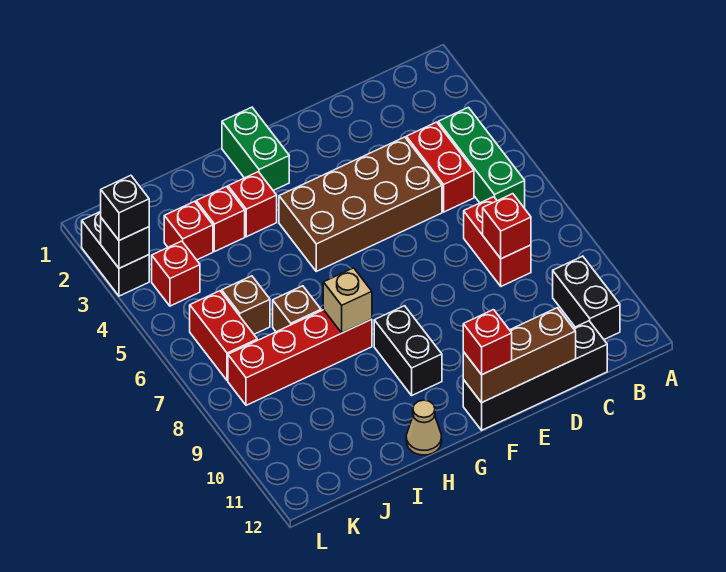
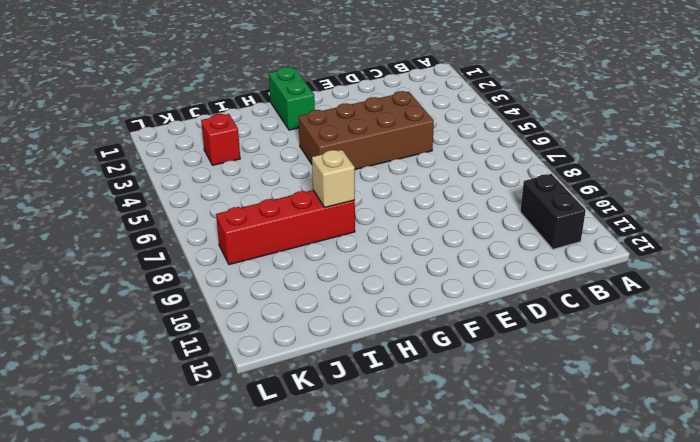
none -> green 1x3 brick [438,107,525,208]
none -> red 1x2 brick [406,122,474,212]
none -> red 1x2 brick [464,197,531,286]

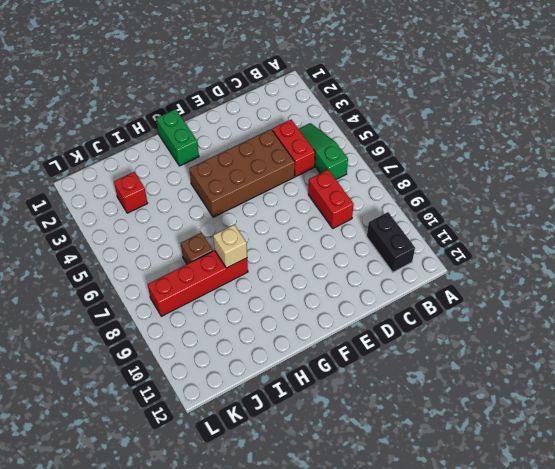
green 1x3 slope [299,123,348,179] -> green 1x3 brick [438,107,525,208]
none -> black 1x4 brick [463,321,607,430]
none -> black 1x2 brick [374,306,442,395]
none -> red 1x1 brick [228,172,277,237]

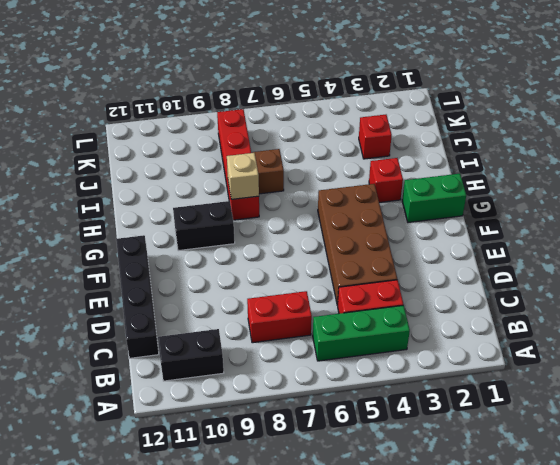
none -> tan 1x1 cone [406,400,442,455]
none -> red 1x1 brick [196,187,245,252]
none -> brown 1x1 brick [222,276,270,334]

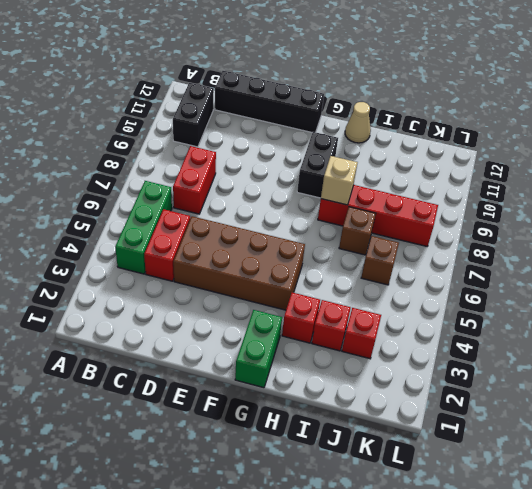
none -> red 1x1 brick [152,241,200,306]
none -> red 1x2 brick [190,291,257,381]
none -> black 1x2 brick [82,212,149,296]

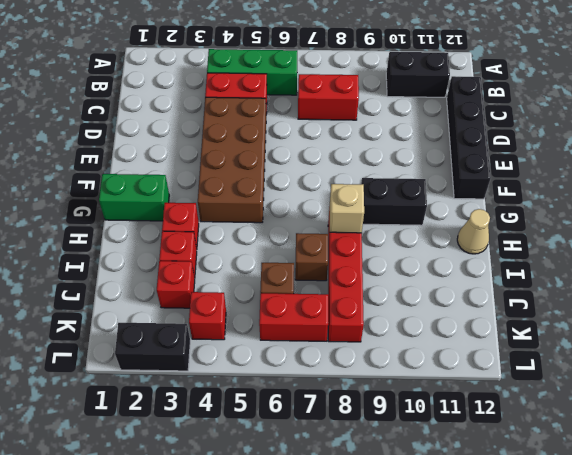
none -> red 1x1 brick [483,194,531,259]
none -> brown 1x3 brick [463,308,576,403]
none -> black 1x1 brick [101,218,149,268]

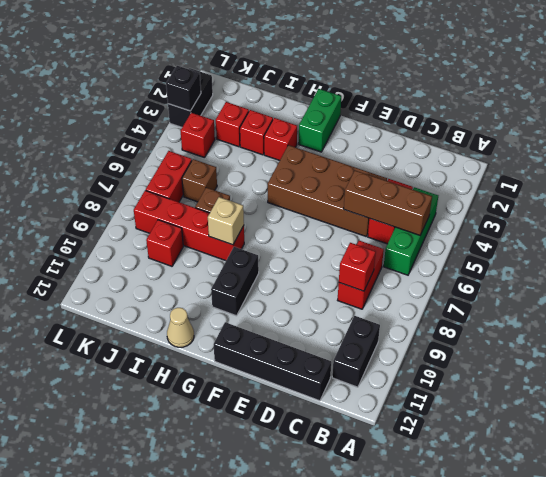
brown 1x3 brick [344,171,432,235] -> brown 1x3 brick moved to [463,308,576,403]
red 1x1 brick [146,220,183,266] -> red 1x1 brick moved to [463,310,512,375]
none -> black 1x1 brick [101,175,149,240]

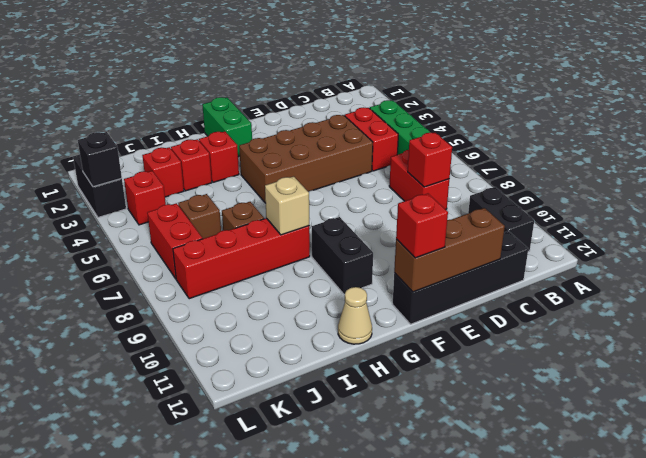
none -> black 1x1 brick [101,175,149,240]

